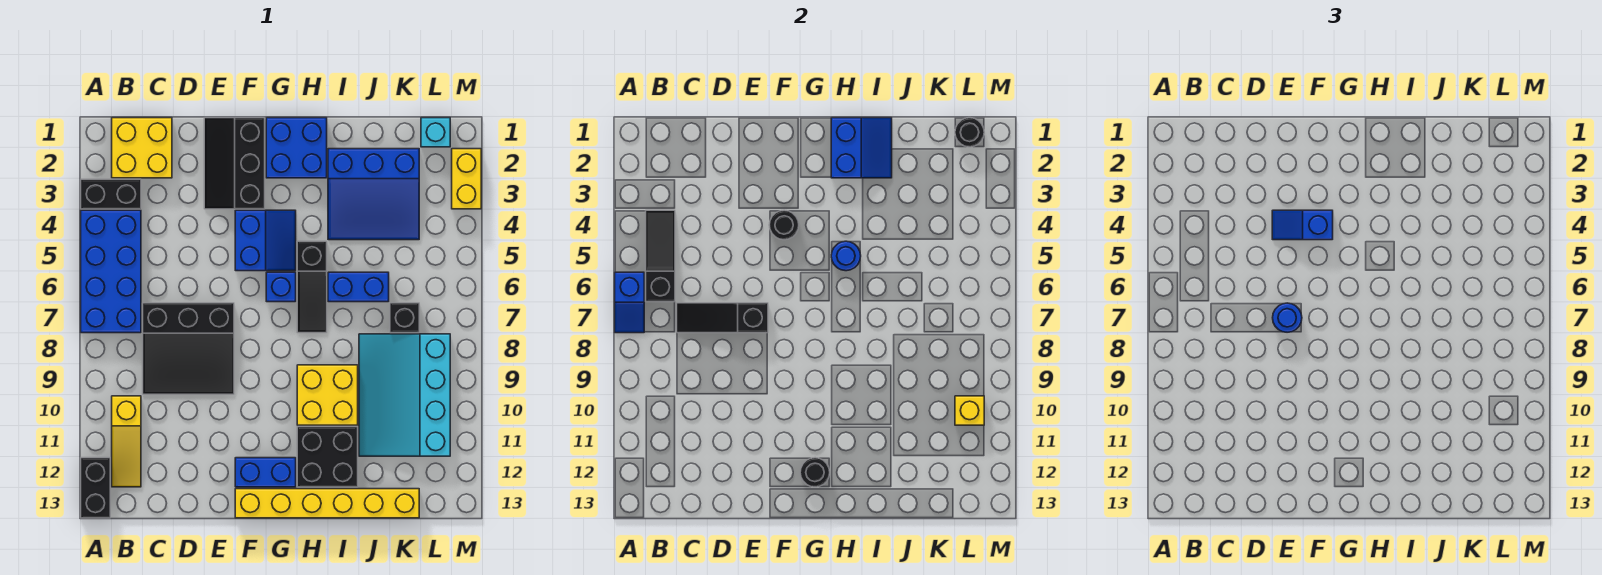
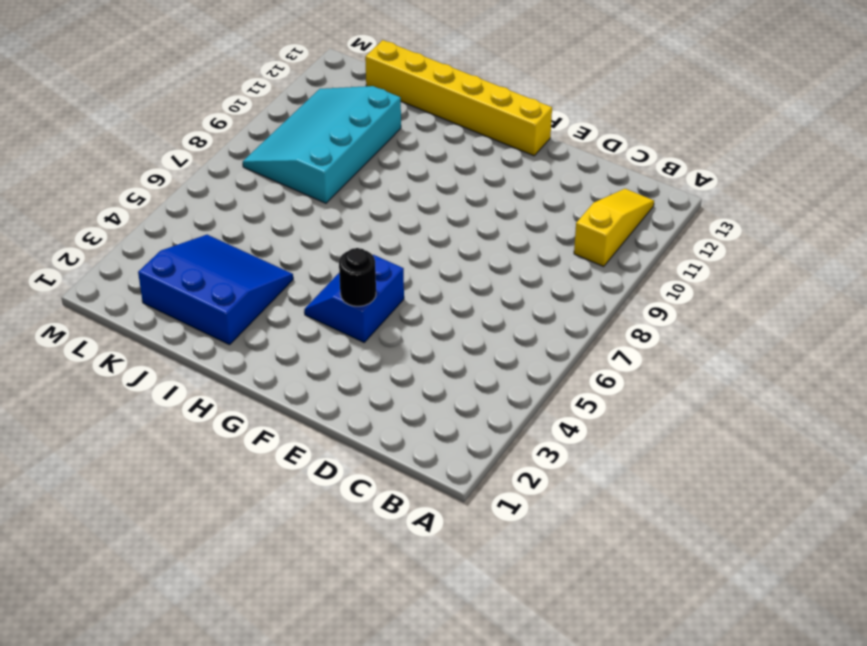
cyan 3x4 slope [243,86,401,203] -> cyan 3x4 slope turned to [359,334,450,456]
none -> black 1x2 brick [81,179,141,209]
none -> blue 2x4 brick [81,210,141,333]
none -> black 1x2 brick [81,458,110,518]
none -> yellow 2x2 brick [112,118,172,178]

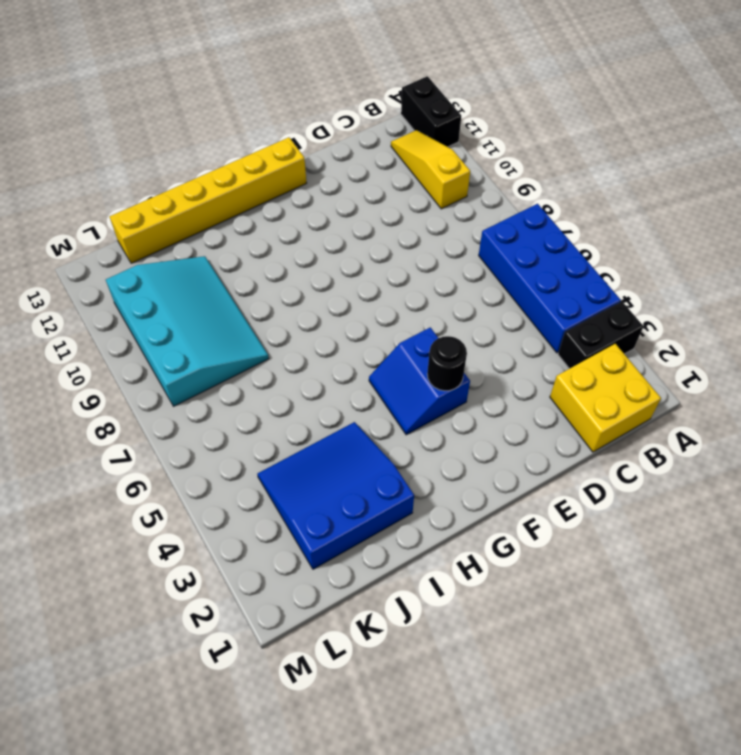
none -> black 3x3 slope [143,303,234,394]
none -> black 2x3 slope [204,118,265,209]
none -> blue 1x2 brick [235,458,296,487]
none -> blue 2x2 brick [266,118,327,178]

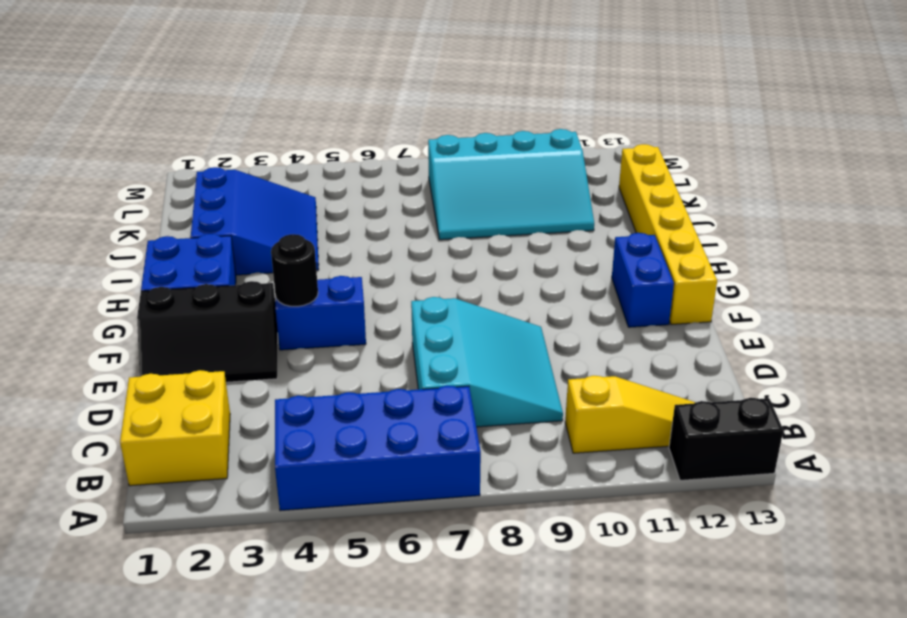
cyan 3x3 slope [411,297,563,427] -> black 3x3 slope [143,303,234,394]
none -> black 1x2 brick [81,179,141,209]
none -> blue 1x1 brick [266,272,296,302]
none -> black 1x3 slope [297,241,327,333]
none -> yellow 2x2 brick [297,365,358,425]

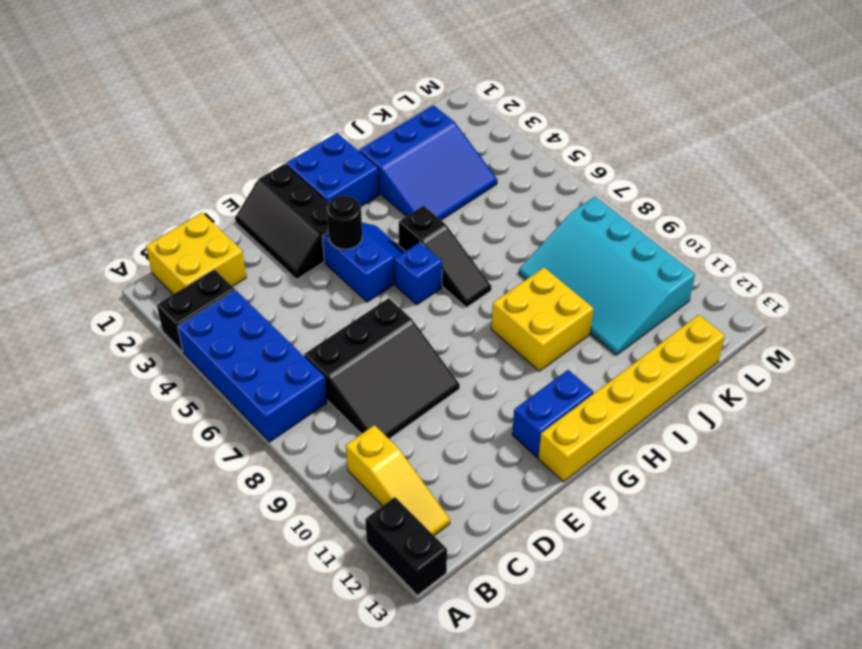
none -> black 2x2 brick [297,427,358,487]
none -> blue 1x2 brick [328,272,389,302]
none -> black 1x1 brick [390,303,419,333]
none -> cyan 1x1 brick [421,118,450,147]

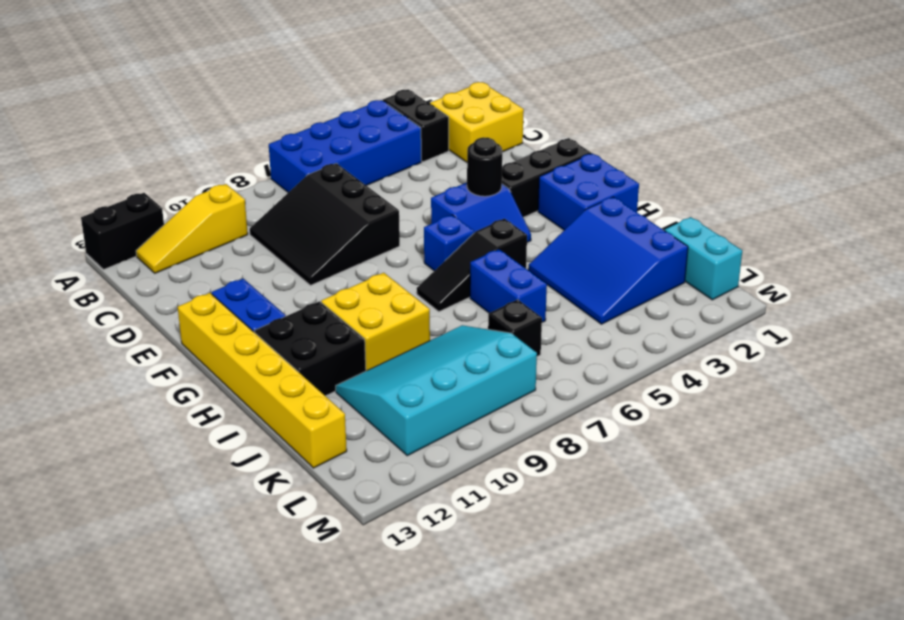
cyan 1x2 brick [665,217,742,300] -> cyan 1x1 brick [421,118,450,147]
none -> yellow 1x2 brick [452,149,481,209]
none -> blue 1x2 slope [615,272,644,333]
none -> black 1x3 slope [646,210,675,302]
none -> black 1x3 slope [677,303,768,333]

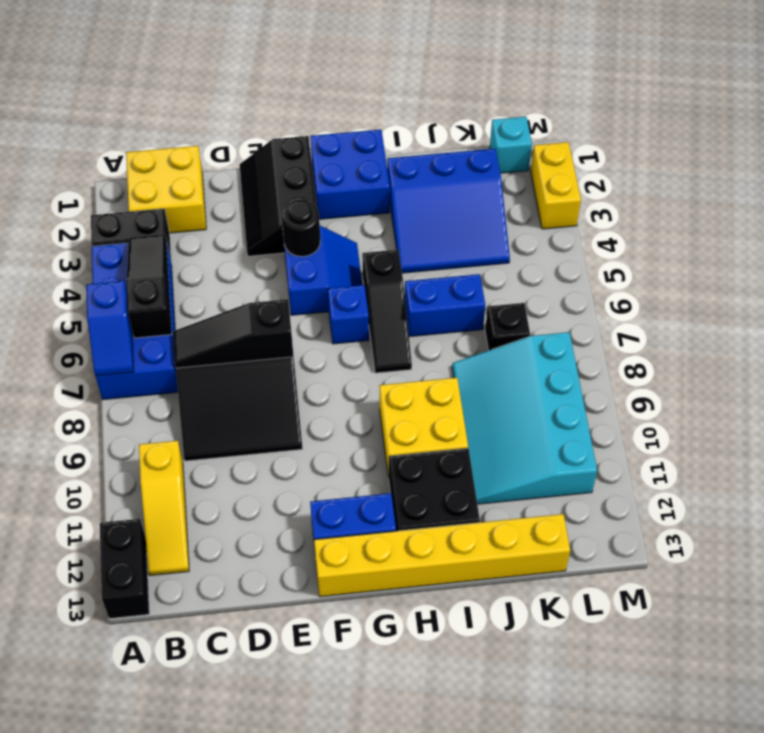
none -> black 1x1 round brick [800,458,830,487]
none -> blue 2x2 slope [831,118,892,178]
none -> blue 1x1 round brick [831,241,861,271]
none -> black 1x1 round brick [955,118,984,147]

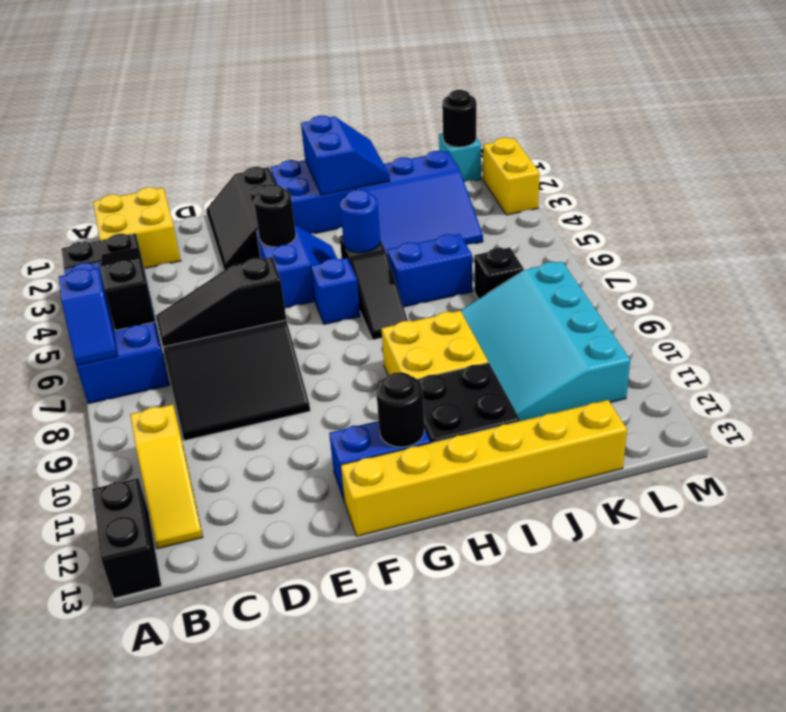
none -> yellow 1x1 brick [955,396,984,425]
none -> blue 1x2 slope [1272,210,1333,240]
none -> blue 1x1 round brick [1273,303,1302,332]

